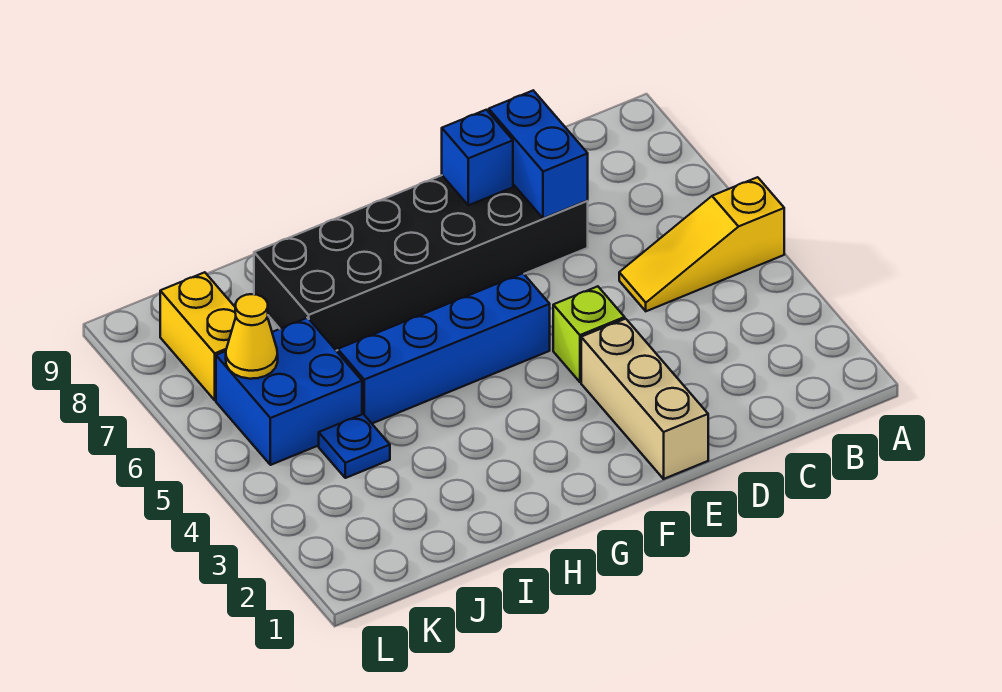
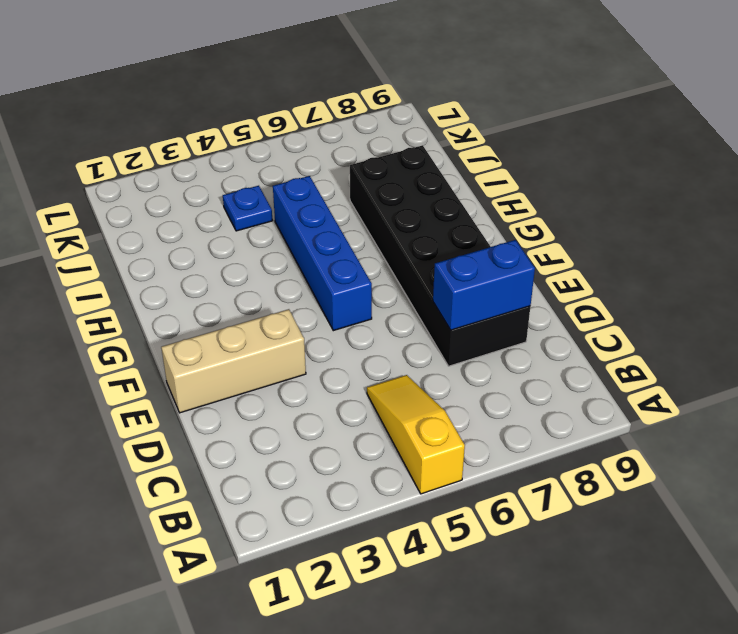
none -> lime 1x1 brick [553,286,625,382]
none -> blue 2x2 brick [216,318,362,465]

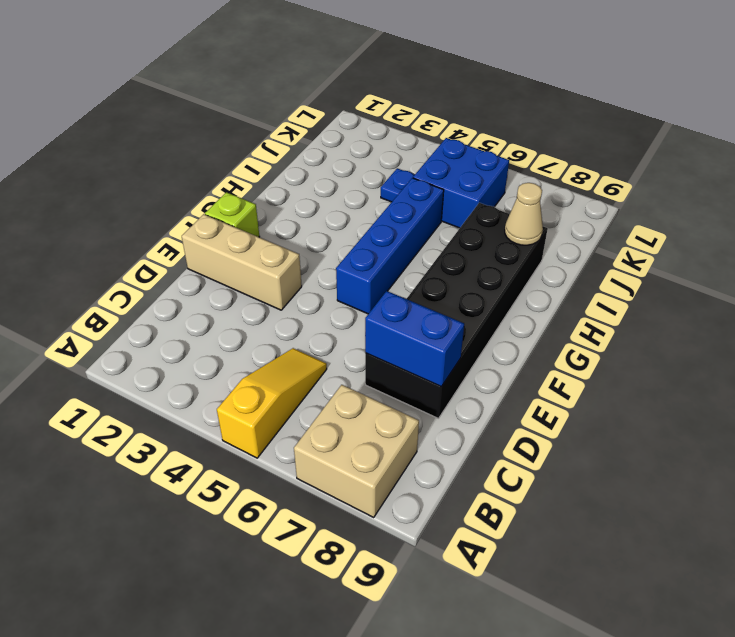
tan 2x2 brick [294,385,419,517] -> none
lime 1x1 brick [205,192,260,237] -> lime 1x1 brick moved to [553,286,625,382]
tan 1x1 cone [505,183,543,245] -> none
none -> yellow 1x2 brick [160,272,236,400]
none -> blue 1x1 brick [442,110,513,205]

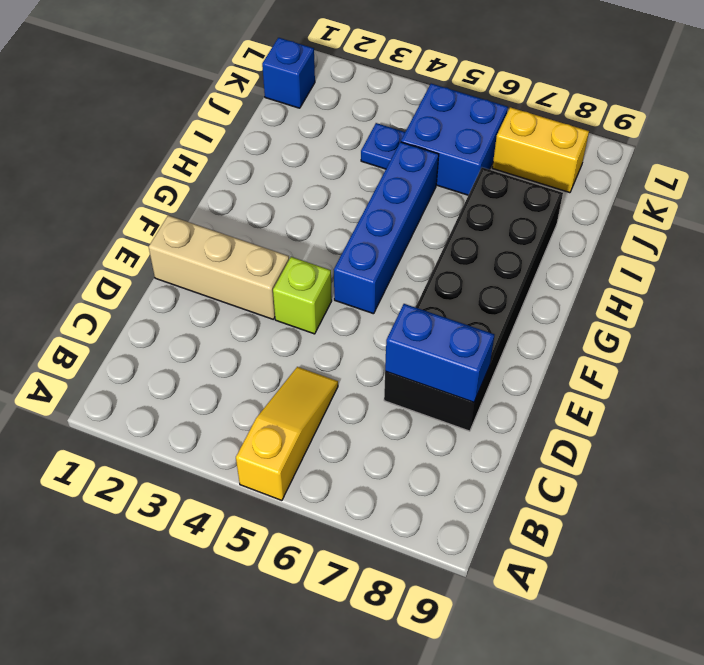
blue 1x1 brick [262,38,315,108] -> blue 1x1 brick moved to [442,110,513,205]
none -> yellow 1x1 cone [226,294,278,379]

